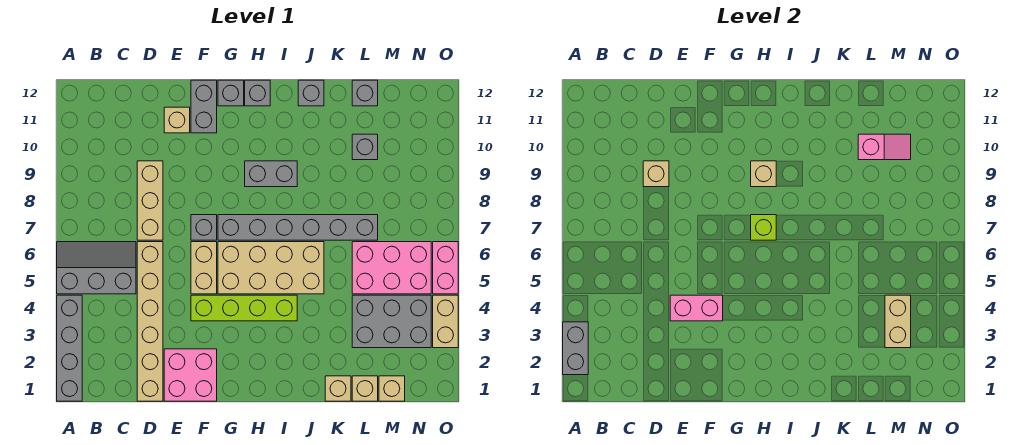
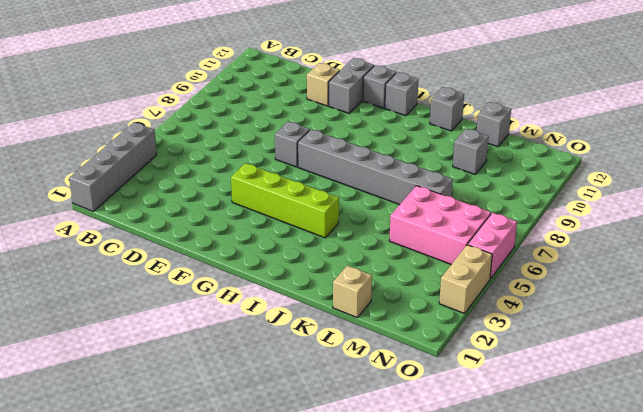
none -> grey 2x3 slope [57,242,136,294]
none -> tan 1x6 brick [137,242,163,401]
none -> tan 1x3 brick [137,161,163,240]
none -> pink 2x2 brick [164,349,217,401]

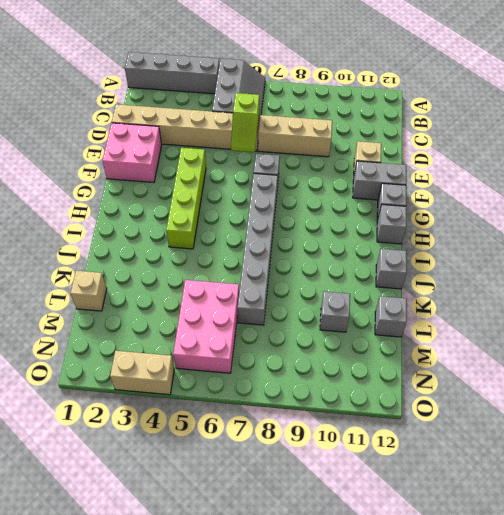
lime 1x2 slope [231,93,259,152] -> none
none -> tan 1x2 brick [191,242,217,294]
none -> tan 2x4 brick [218,242,324,294]
none -> grey 1x2 brick [245,161,297,187]
none -> tan 1x1 brick [325,376,351,401]

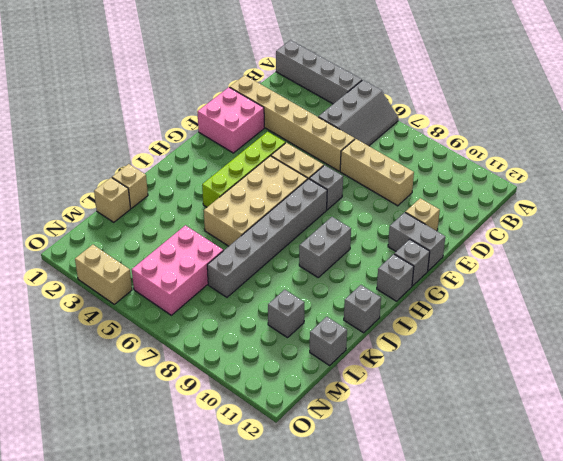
none -> grey 2x3 brick [352,295,431,348]
none -> tan 1x1 brick [379,376,405,401]
none -> pink 1x2 brick [433,242,458,294]
none -> grey 1x2 brick [563,322,588,375]

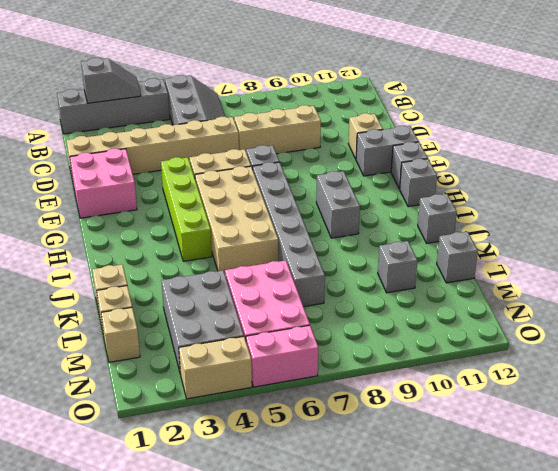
grey 1x2 slope [81,58,141,103] -> grey 1x2 brick [563,322,588,375]
none -> tan 1x1 brick [643,161,669,187]
none -> pink 1x2 brick [670,295,723,321]
none -> lime 1x1 brick [751,215,776,240]
none -> tan 1x1 brick [751,161,776,187]

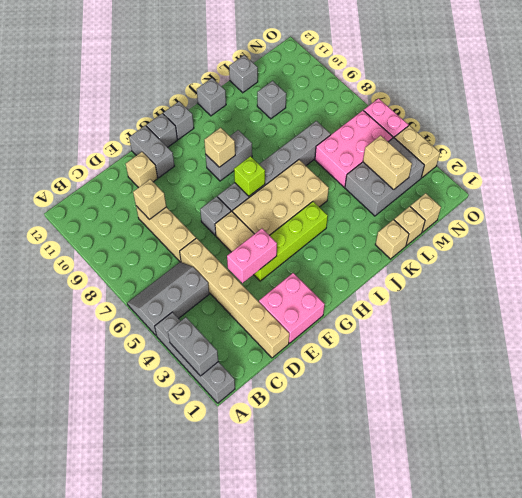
none -> pink 1x2 slope [858,134,911,160]

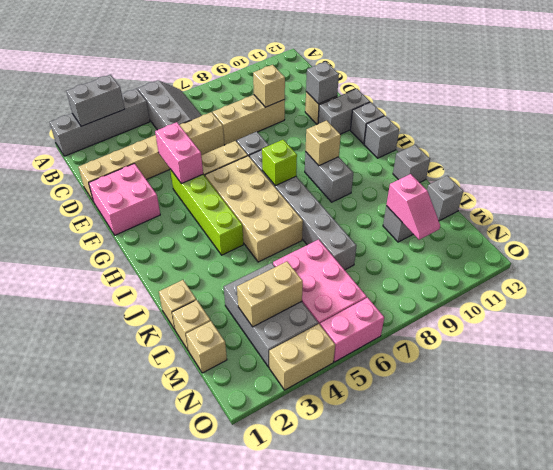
grey 1x1 brick [306,62,339,104] -> none

